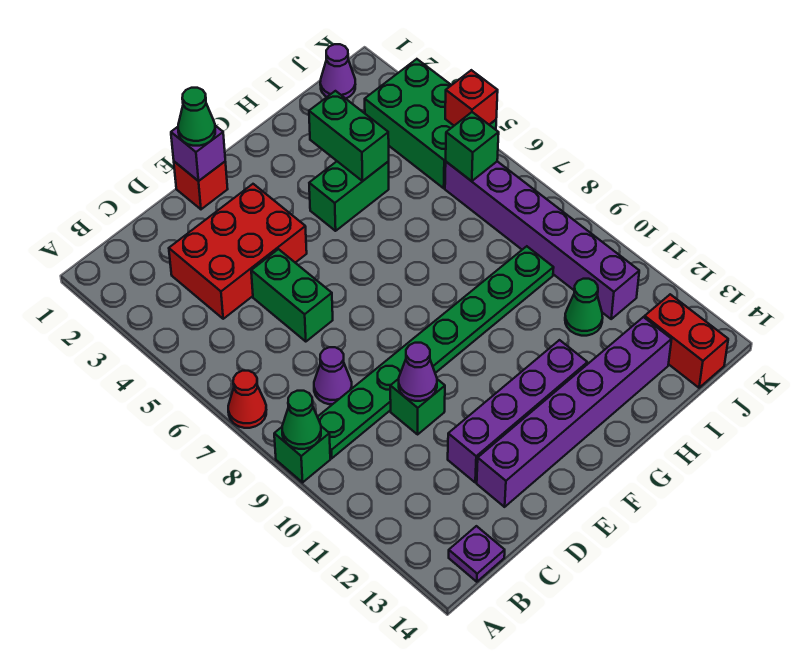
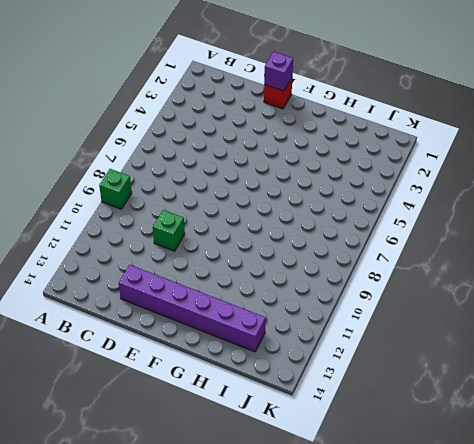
none -> red 1x1 cone [228,371,266,428]
none -> green 1x8 plate [318,246,554,458]
none -> purple 1x1 plate [449,526,505,582]

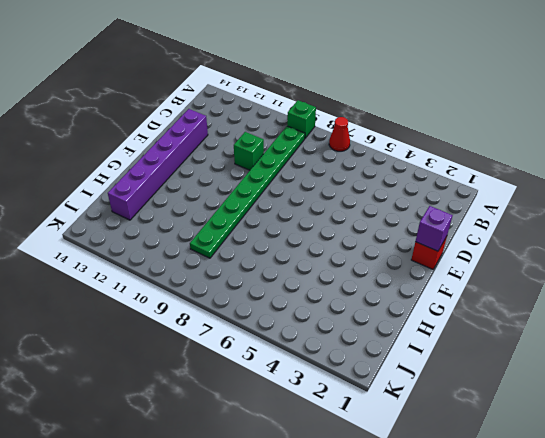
none -> purple 1x1 plate [449,526,505,582]
none -> red 2x3 brick [169,184,307,319]
none -> purple 1x1 cone [314,347,352,404]

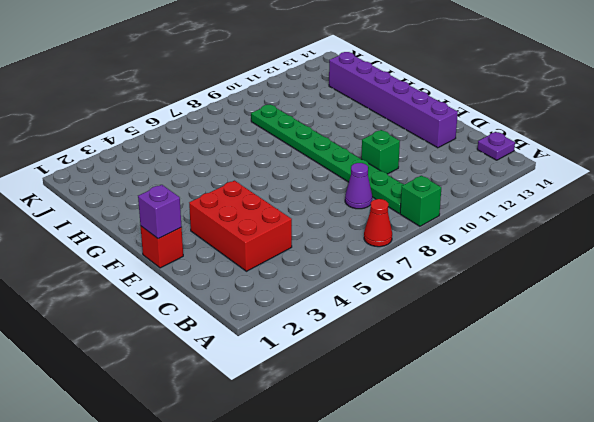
none -> green 1x2 brick [251,249,333,342]
none -> purple 1x4 brick [448,340,587,482]
none -> green 1x2 brick [309,161,389,231]

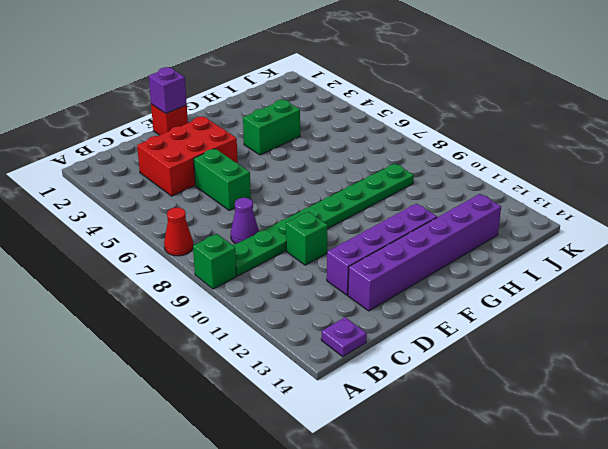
none -> green 1x1 cone [565,279,603,336]
none -> purple 1x1 cone [320,44,355,99]
none -> green 2x3 brick [365,59,496,188]

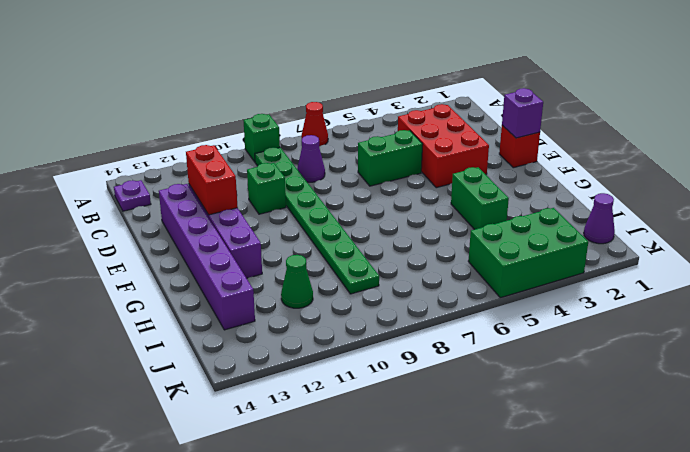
red 1x2 brick [186,145,238,215] -> red 1x2 brick turned to [645,294,728,388]
none -> purple 1x6 brick [445,161,639,319]
none -> green 1x1 cone [282,391,321,449]
none -> purple 1x1 cone [399,343,437,401]

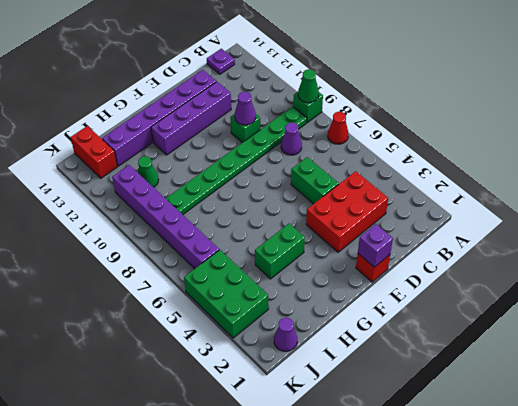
none -> green 1x2 brick [309,91,389,181]
none -> green 1x1 brick [446,112,499,181]
none -> red 1x1 brick [445,70,498,126]

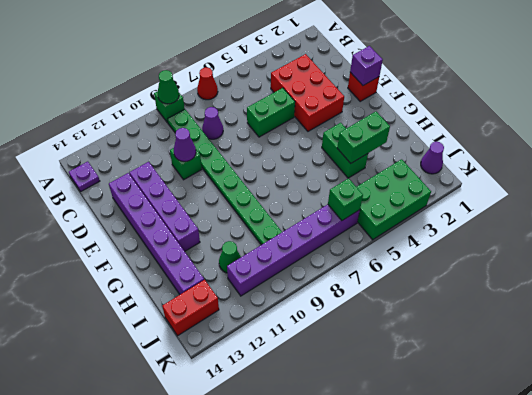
none -> red 1x1 brick [445,70,498,126]
none -> green 1x1 cone [178,88,215,146]

